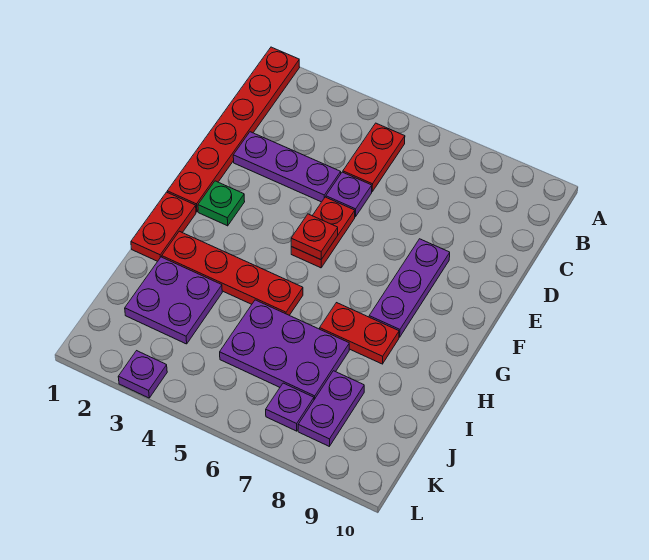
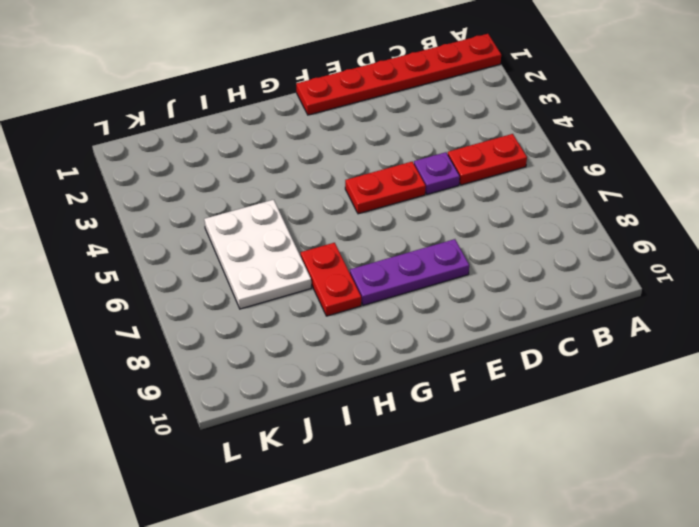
white 2x3 plate [204,200,311,309] -> purple 2x3 plate [220,300,349,400]
none -> purple 1x3 plate [233,132,341,202]
none -> green 1x1 plate [198,181,245,226]
none -> red 1x2 plate [131,192,196,261]

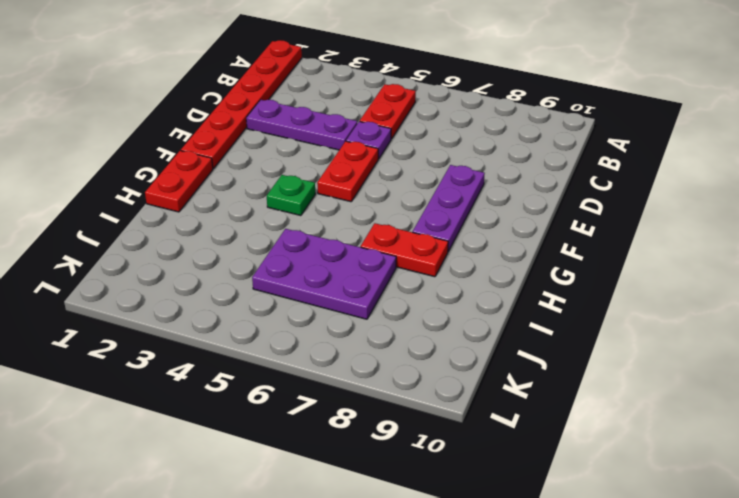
green 1x1 plate [267,175,315,216] -> green 1x1 plate moved to [198,181,245,226]
none -> red 1x4 plate [162,231,303,315]
none -> purple 2x2 plate [125,257,222,344]
none -> purple 1x2 plate [298,371,364,446]

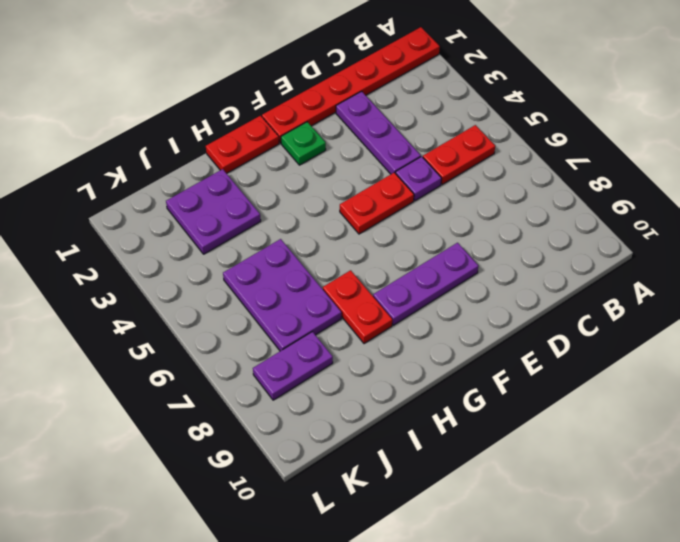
none -> red 1x4 plate [162,231,303,315]
none -> purple 1x1 plate [266,383,314,431]
none -> purple 1x1 plate [118,351,167,398]

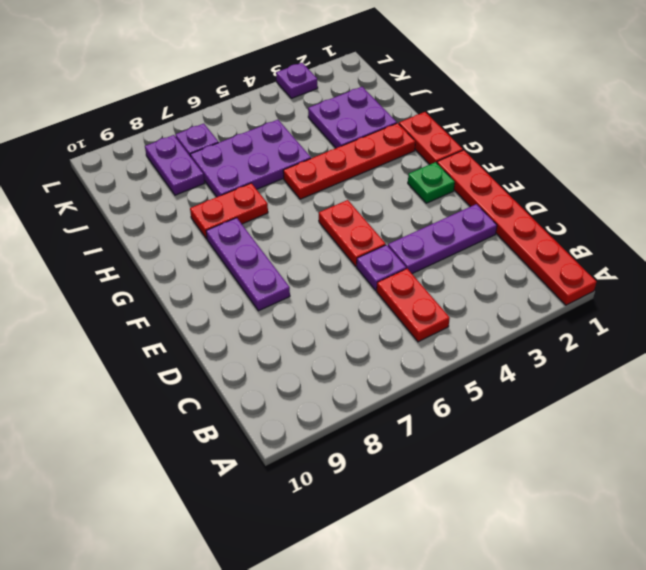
none -> red 1x1 plate [291,214,338,260]

